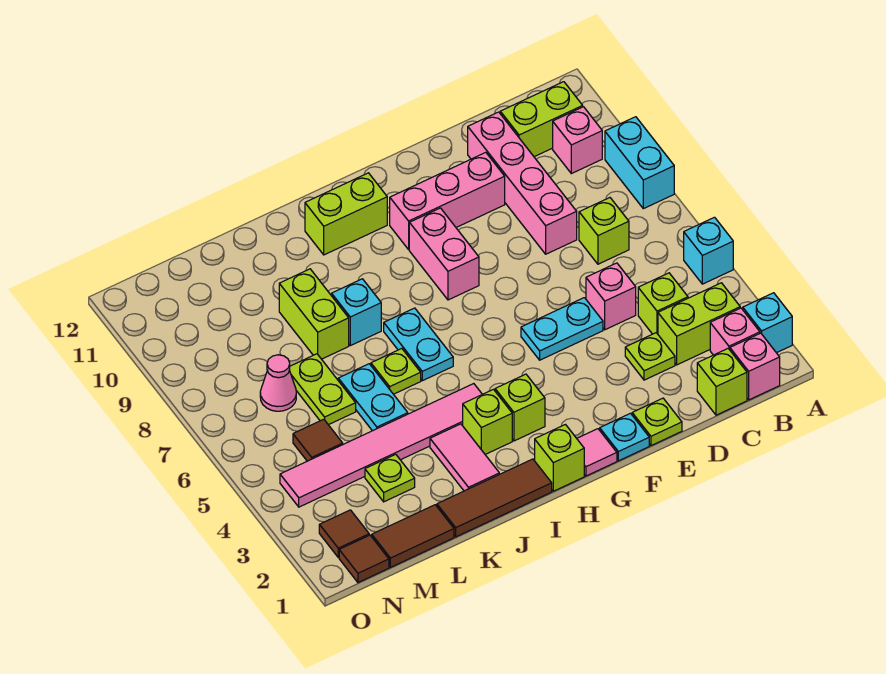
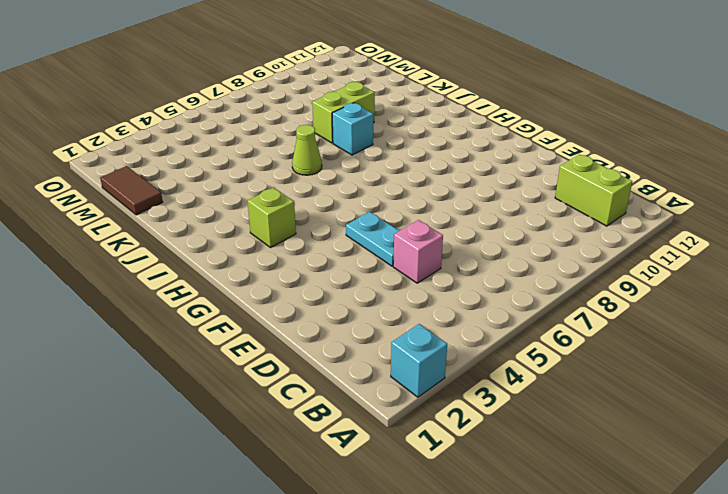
lime 1x1 cone [292,125,322,175] -> lime 1x1 plate [371,349,421,394]
none -> cyan 1x1 brick [684,217,733,284]
none -> cyan 1x2 brick [605,117,674,209]
none -> pink 1x1 brick [730,333,780,400]
none -> pink 1x1 brick [710,308,760,355]

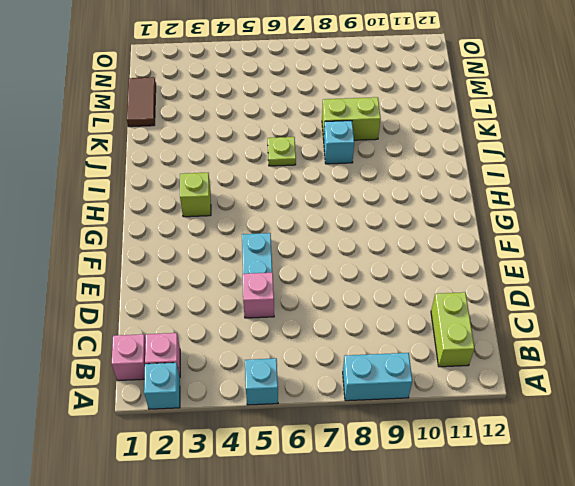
none -> lime 1x2 brick [658,283,740,365]
none -> pink 1x1 brick [553,107,602,174]
none -> lime 1x1 brick [697,349,747,415]
none -> lime 1x1 brick [638,273,688,334]

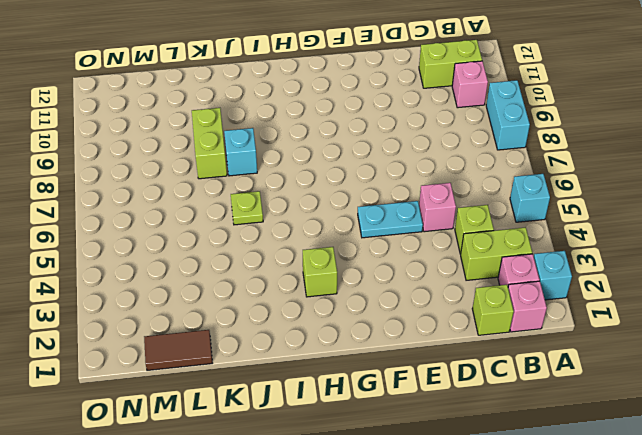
none -> lime 1x1 brick [579,198,629,264]
none -> lime 1x1 plate [625,333,675,380]
none -> pink 1x4 brick [468,112,577,254]
none -> lime 1x1 plate [632,398,682,446]

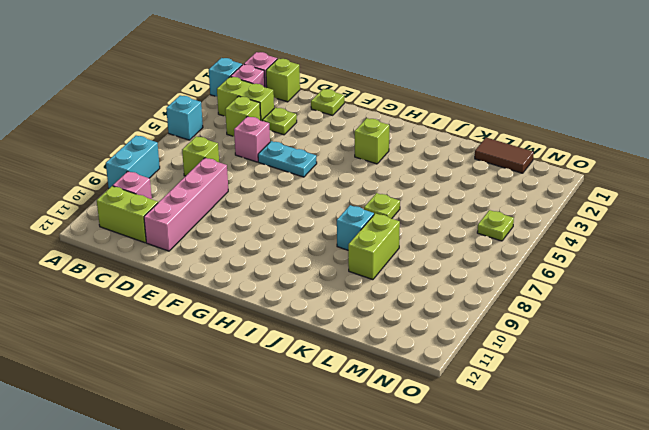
lime 1x1 plate [477,210,514,241] -> lime 1x1 plate moved to [365,454,415,502]
none -> pink 1x3 brick [390,152,505,249]
none -> cyan 1x1 plate [600,413,649,461]
none -> pink 1x1 tile [577,429,617,476]
none -> pink 1x2 brick [409,208,479,300]

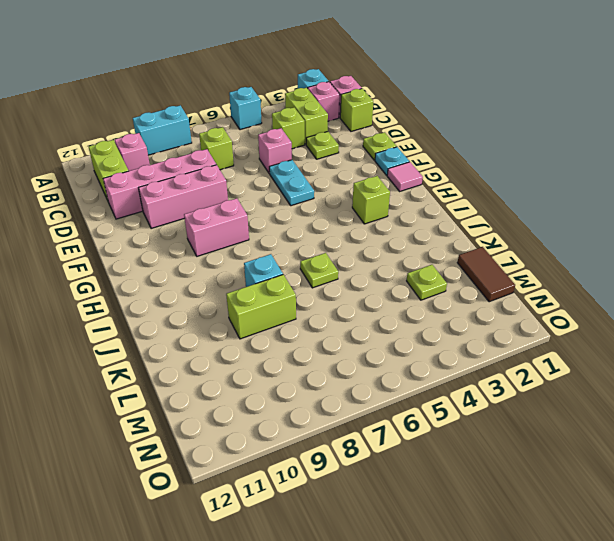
pink 1x3 brick [139,165,228,229] -> pink 1x3 brick turned to [390,152,505,249]
none -> lime 1x1 brick [535,425,584,491]
none -> lime 1x2 brick [305,173,387,255]
none -> brown 1x3 tile [437,459,552,537]
none -> lime 1x1 brick [463,389,512,454]

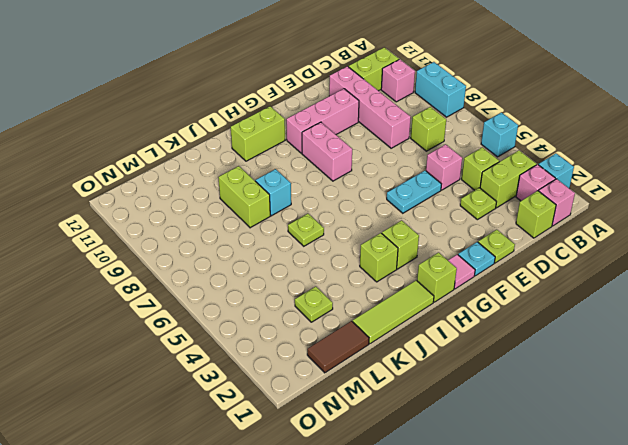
lime 1x3 tile [353,280,434,344] -> brown 1x3 tile [437,459,552,537]
none -> pink 1x6 tile [280,384,482,507]
none -> cyan 1x2 plate [384,308,453,381]
none -> pink 1x2 tile [430,424,499,491]
none -> cyan 1x2 plate [338,364,408,431]

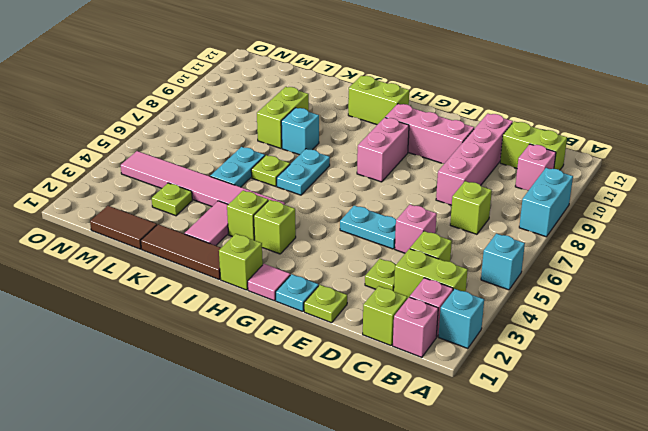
none -> lime 1x2 plate [290,354,356,425]
none -> brown 1x1 tile [293,419,343,461]
none -> pink 1x1 cone [260,355,296,411]
none -> brown 1x1 tile [339,535,389,583]

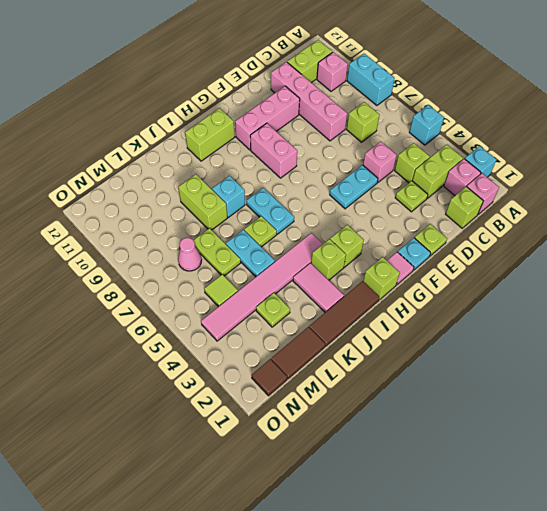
lime 1x1 tile [204,274,238,307] -> brown 1x1 tile [293,419,343,461]
none -> brown 1x1 tile [319,510,369,557]

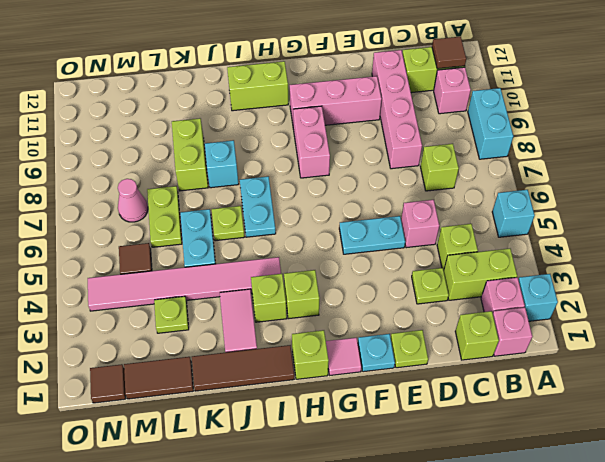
brown 1x1 tile [432,37,466,69] -> brown 1x1 tile moved to [319,510,369,557]

